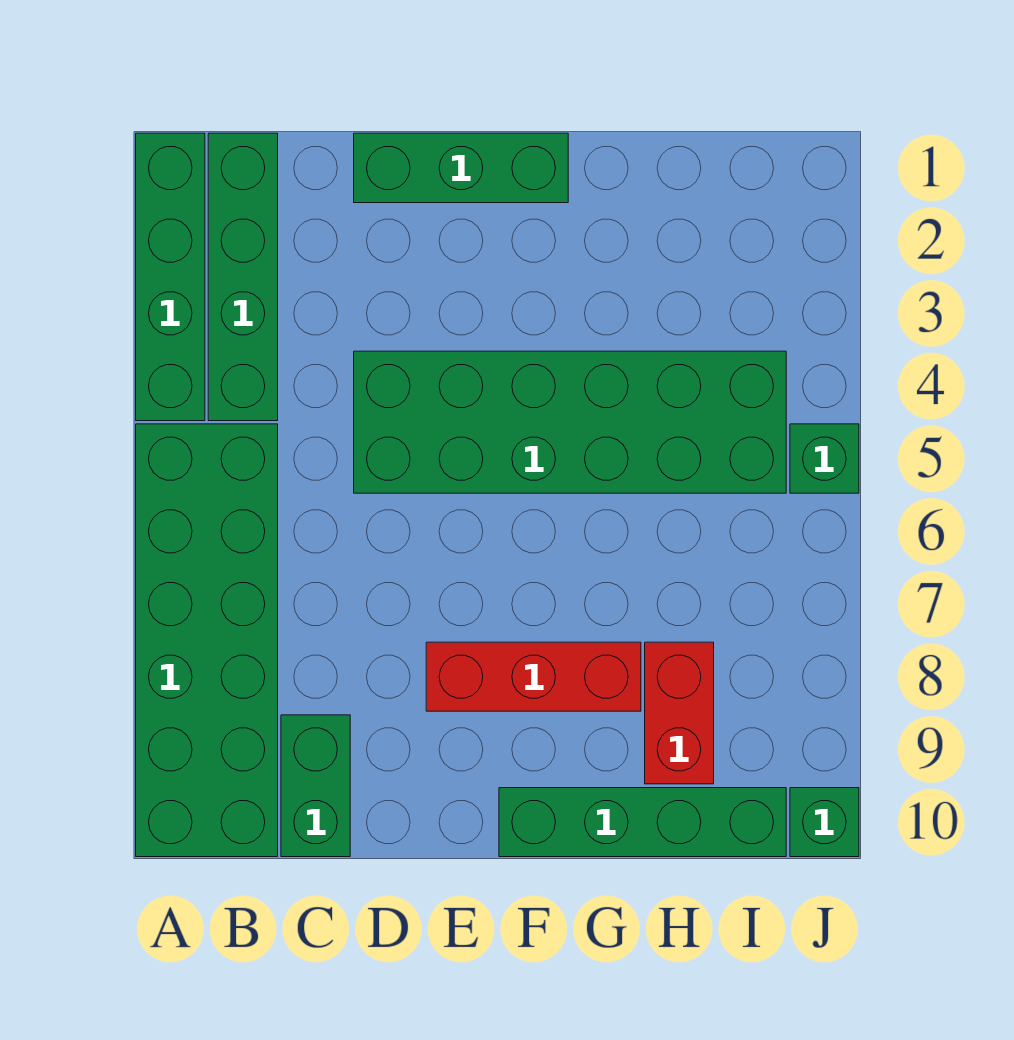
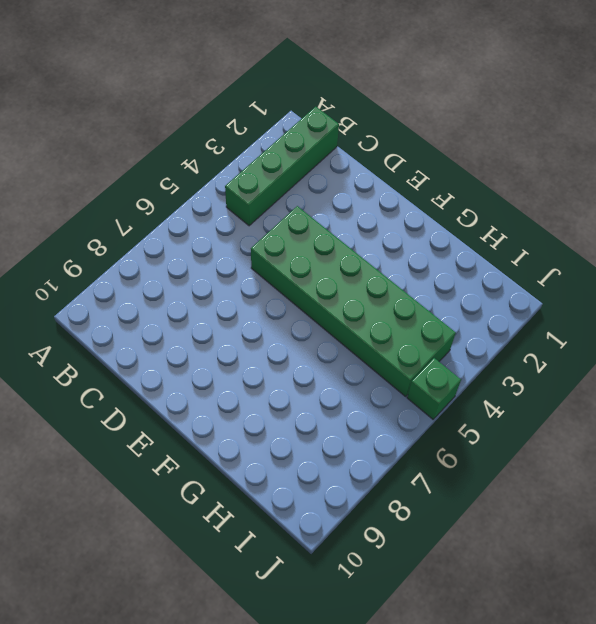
none -> green 1x4 brick [136,133,205,421]
none -> green 2x6 brick [136,424,278,857]

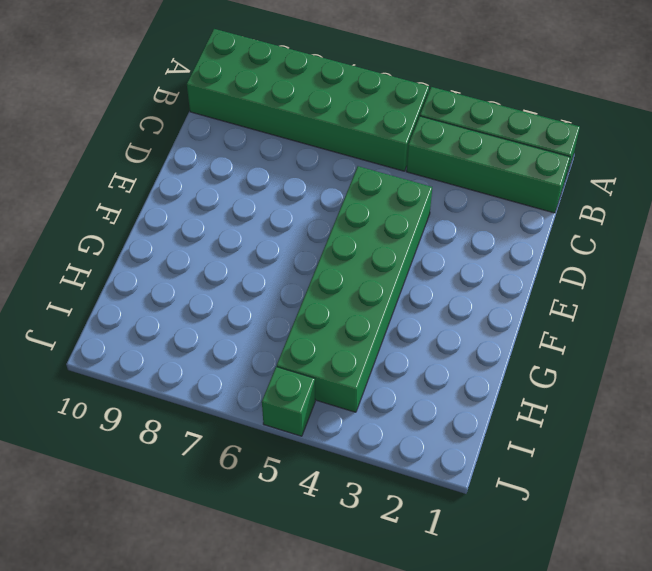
none -> green 1x2 brick [281,715,350,857]
none -> green 1x3 brick [354,133,568,203]

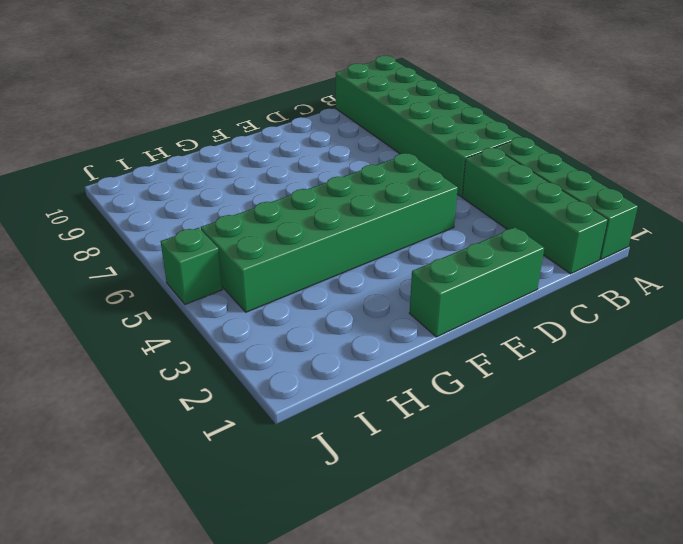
none -> green 1x2 brick [281,715,350,857]
none -> red 1x3 brick [426,642,641,711]

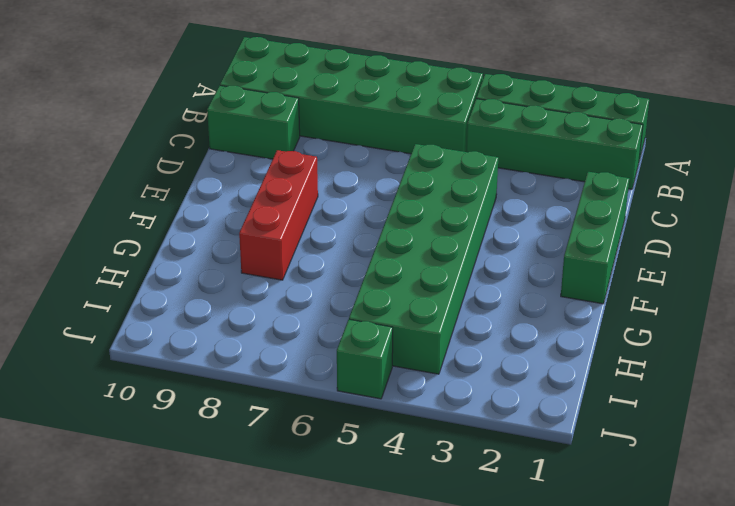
none -> green 1x4 brick [499,788,786,857]
none -> red 1x2 brick [645,642,714,784]

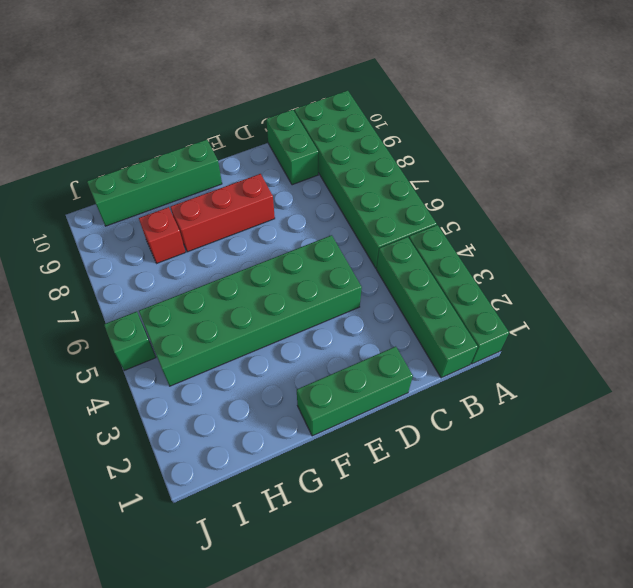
red 1x1 brick [139,207,185,263] -> red 1x2 brick [645,642,714,784]
none -> green 1x1 brick [790,788,859,857]

